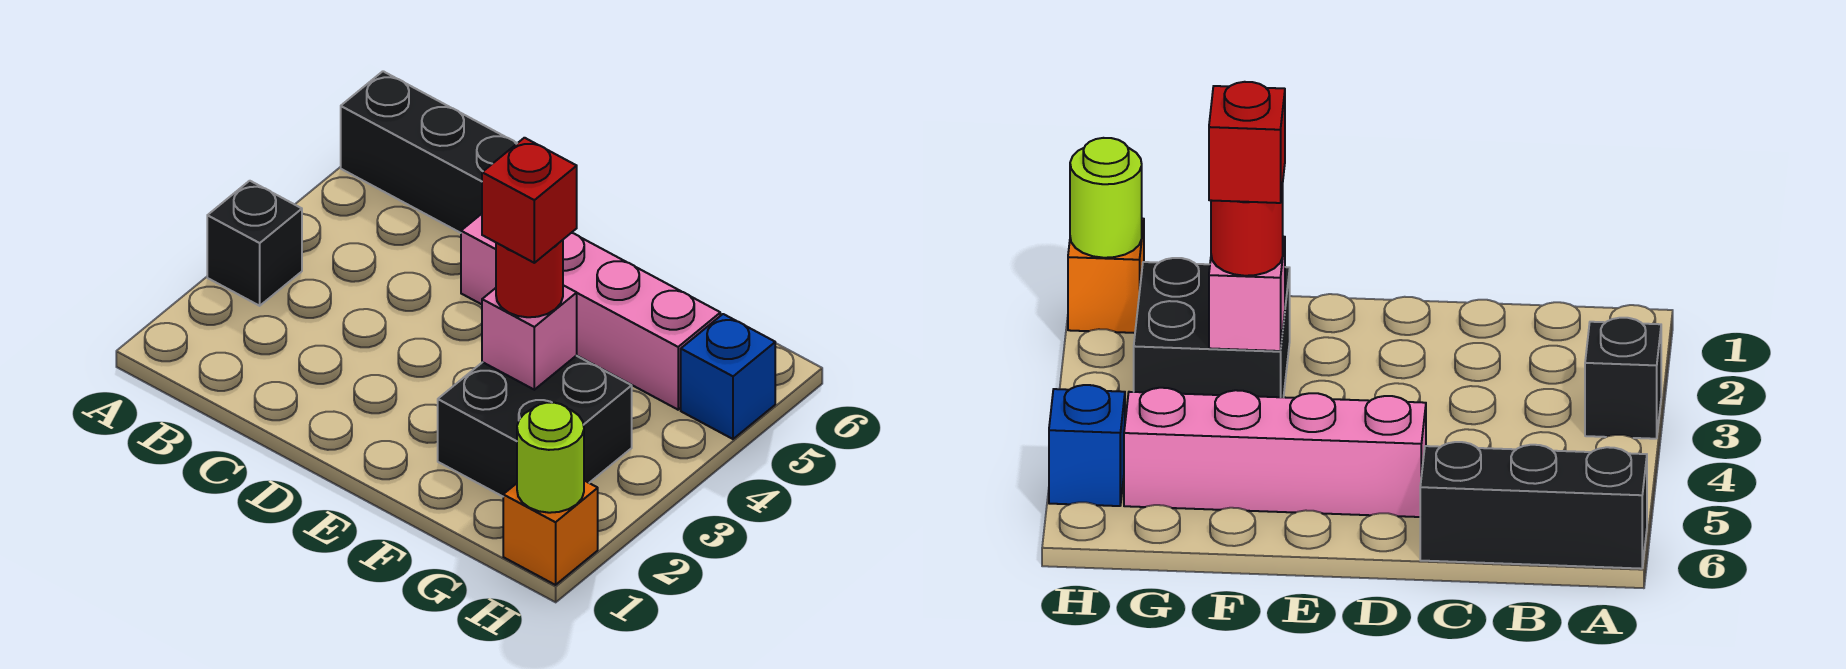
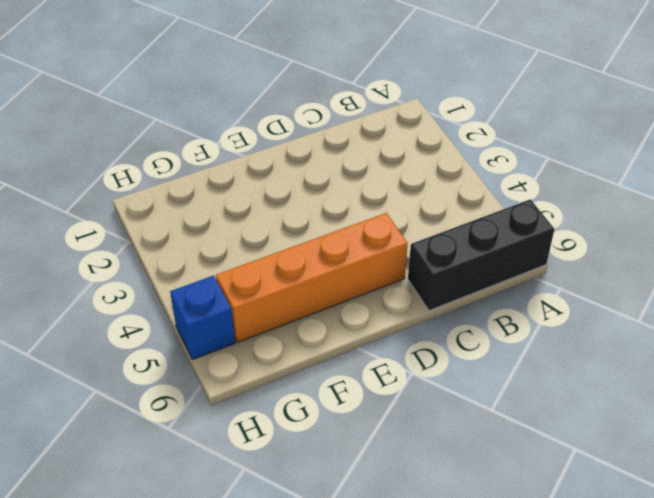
orange 1x4 brick [216,213,408,342] -> pink 1x4 brick [461,214,720,410]
none -> black 1x1 brick [207,181,302,306]
none -> black 2x2 brick [438,356,632,496]

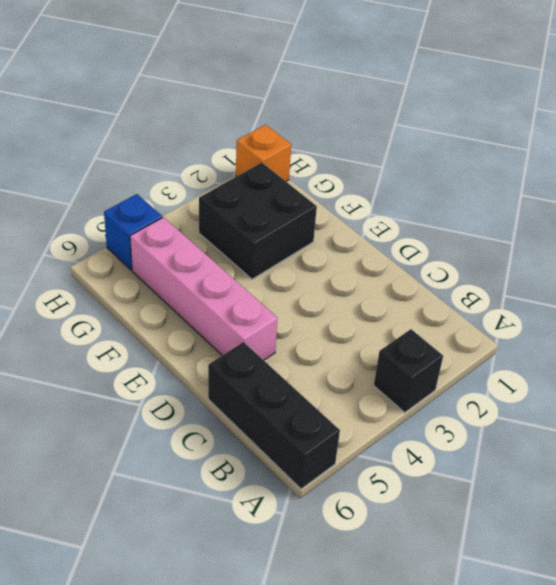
none -> pink 1x1 brick [482,285,577,390]
none -> lime 1x1 round brick [517,403,584,513]

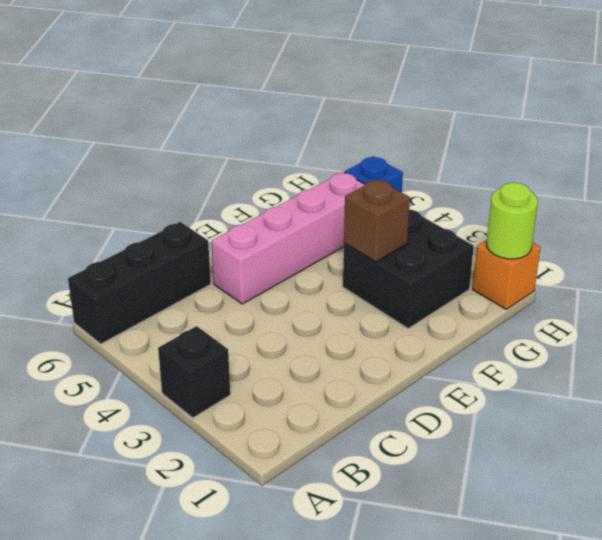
brown 1x1 brick [344,179,410,262] -> pink 1x1 brick [482,285,577,390]
none -> red 1x1 round brick [496,240,563,317]
none -> red 1x1 brick [482,138,577,263]

